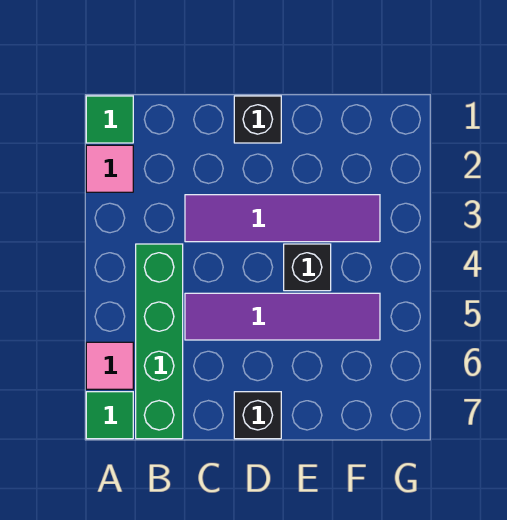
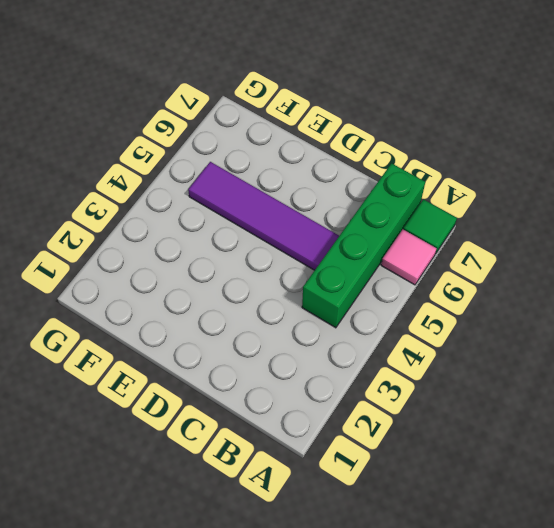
none -> green 1x1 tile [86,96,133,143]
none -> pink 1x1 tile [86,145,133,192]

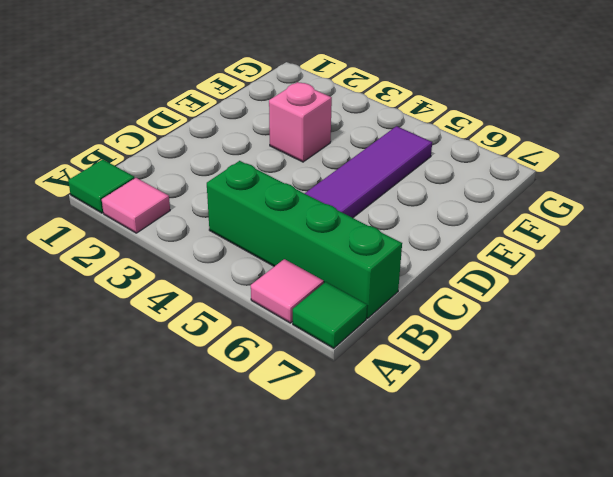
pink 1x1 brick [269,82,332,162] -> purple 1x4 tile [185,195,380,242]
none -> black 1x1 brick [234,96,281,143]
none -> black 1x1 brick [234,392,281,439]

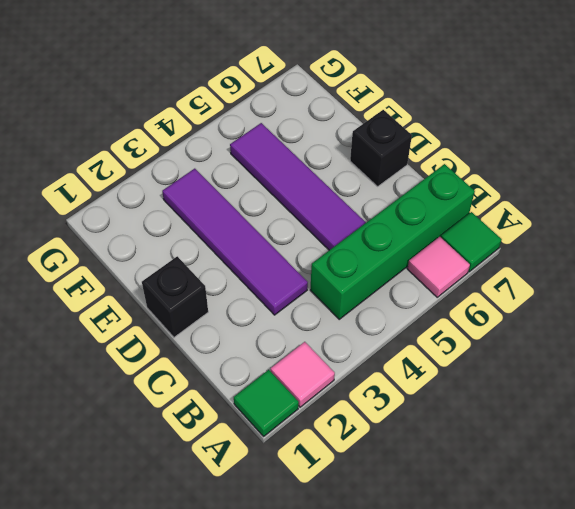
none -> black 1x1 brick [284,244,331,291]

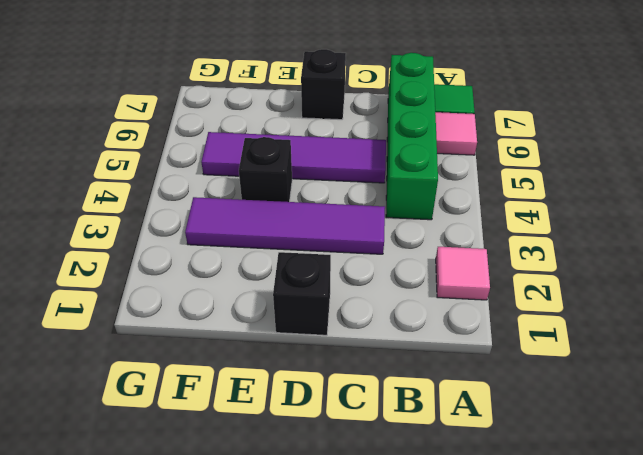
none -> green 1x1 tile [86,96,133,143]

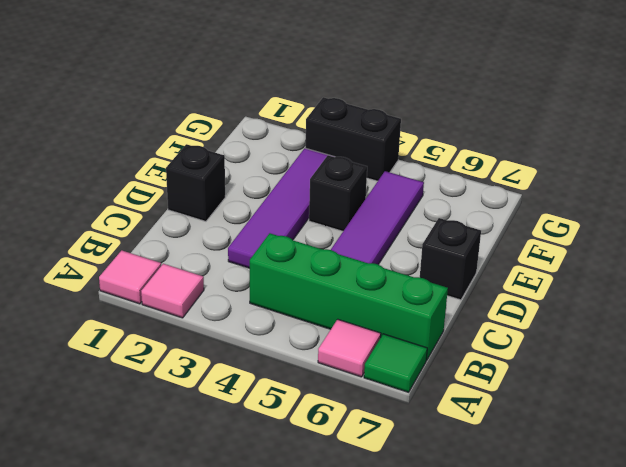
pink 1x1 tile [99,250,161,304] -> green 1x1 tile [86,96,133,143]
black 1x2 brick [305,97,401,181] -> none

